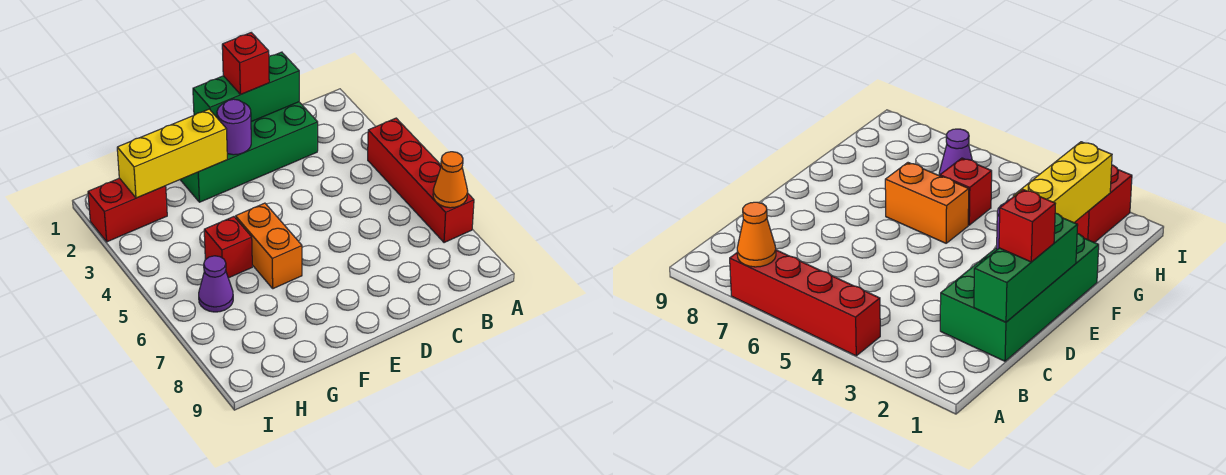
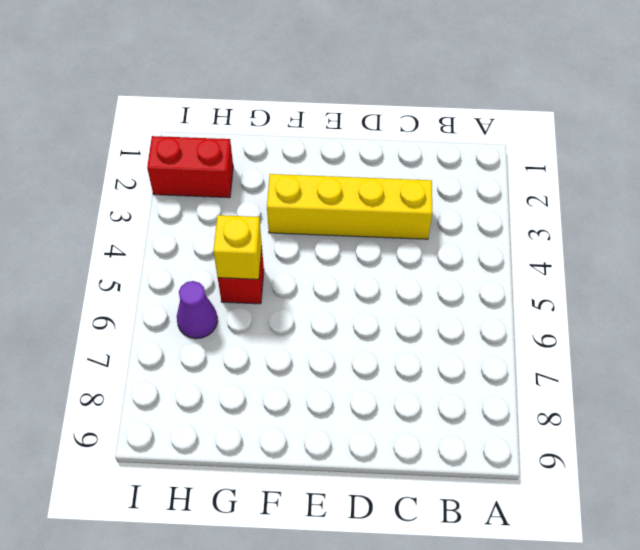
yellow 1x4 brick [267,174,432,239] -> none
yellow 1x1 brick [213,215,262,279] -> none
none -> red 1x4 brick [368,118,474,243]
none -> green 2x4 brick [180,102,318,202]

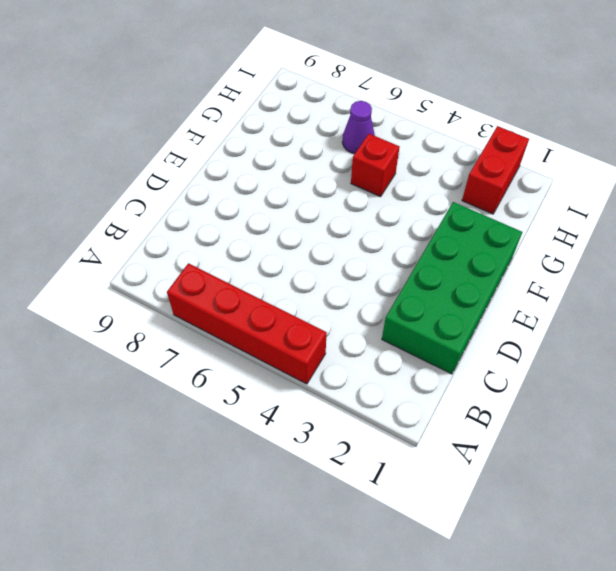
none -> orange 1x2 brick [236,203,302,289]
none -> orange 1x1 cone [433,152,468,208]

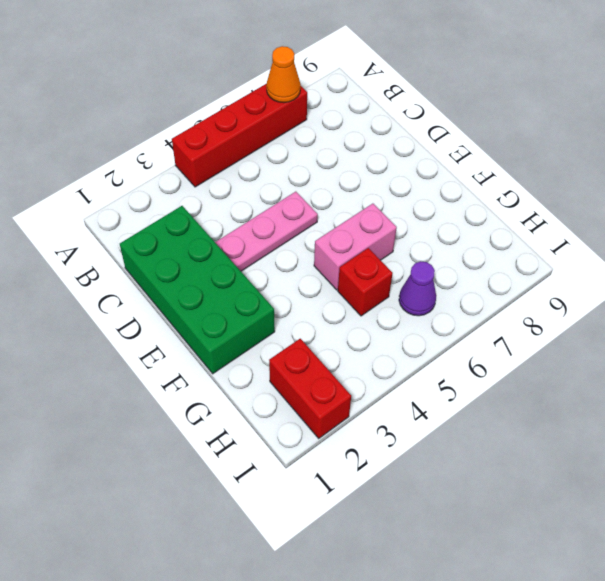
pink 1x3 plate [215,192,318,271] -> none
pink 1x2 brick [314,204,397,290] -> orange 1x2 brick [236,203,302,289]
none -> green 1x3 brick [193,52,299,122]
none -> purple 1x1 round brick [217,99,251,155]

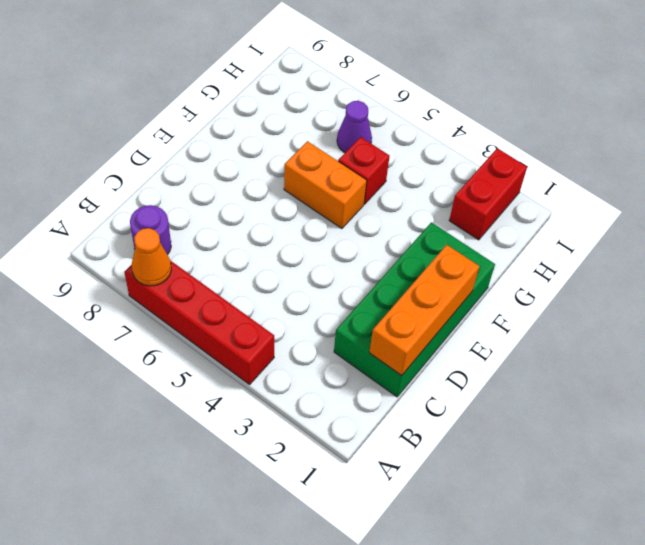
purple 1x1 round brick [130,205,171,255] -> purple 1x1 round brick moved to [217,99,251,155]
orange 1x3 brick [369,245,479,376] -> green 1x3 brick [193,52,299,122]
none -> yellow 1x3 brick [117,109,227,198]
none -> red 1x1 brick [222,33,269,94]

